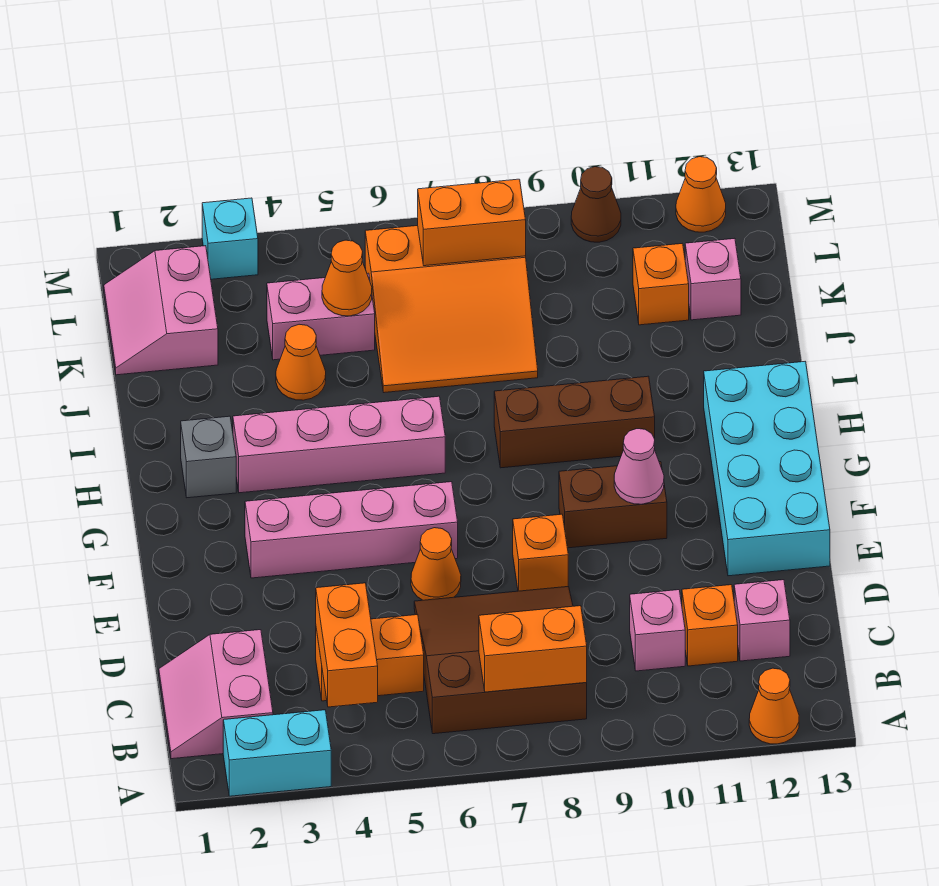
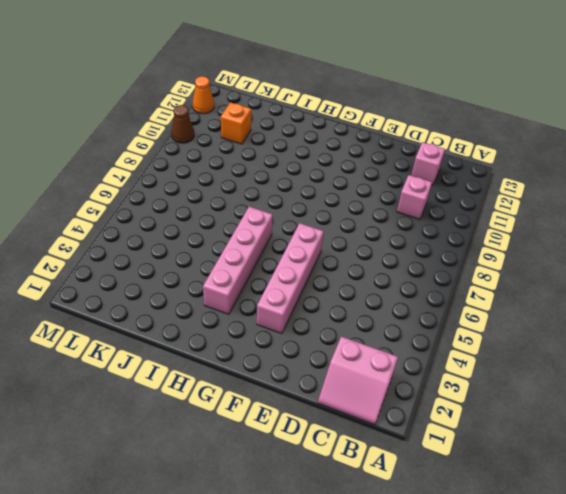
none -> cyan 1x2 brick [223,710,331,796]
none -> orange 1x1 cone [749,668,799,744]
none -> brown 3x3 slope [414,586,587,734]
none -> orange 1x2 brick [316,615,424,701]

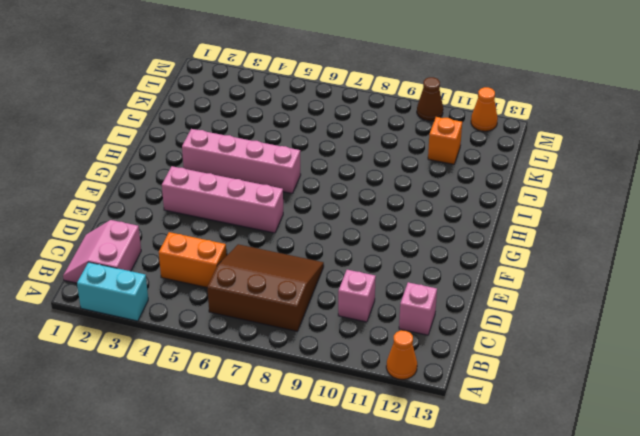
none -> orange 1x1 brick [682,585,738,666]
none -> orange 1x1 cone [411,528,461,600]
none -> orange 1x1 brick [513,514,568,591]
none -> cyan 2x4 brick [704,362,830,576]

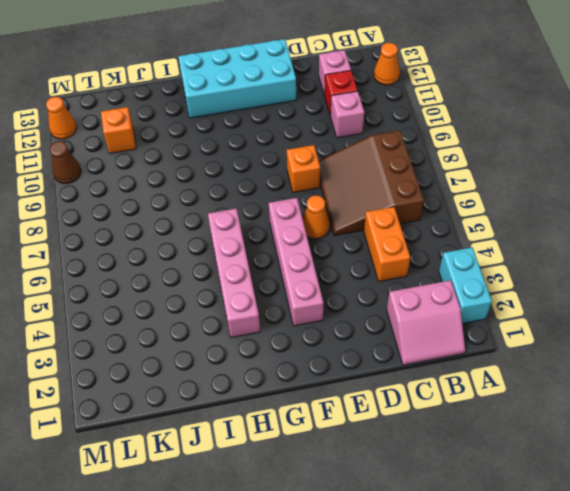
red 1x1 brick [325,70,358,116] -> orange 1x1 brick [682,585,738,666]
none -> brown 1x2 brick [559,462,667,548]
none -> grey 1x1 brick [181,416,236,498]
none -> brown 1x3 brick [494,376,655,468]
none -> orange 1x1 cone [276,324,326,400]

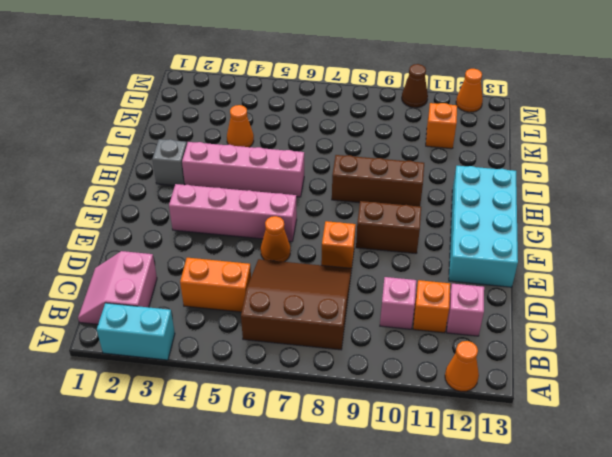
none -> orange 3x3 slope [365,226,538,393]
none -> pink 2x2 slope [104,246,218,375]
none -> pink 1x2 brick [267,273,375,360]
none -> pink 1x1 brick [685,238,741,320]

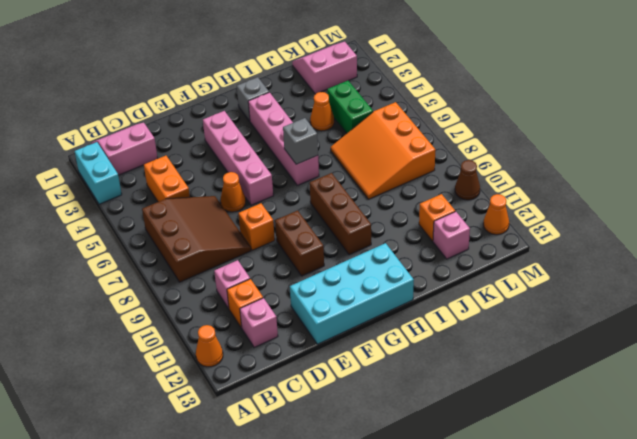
grey 1x1 brick [283,118,318,164] -> none
green 1x2 brick [327,81,373,133] -> pink 1x2 brick [267,273,375,360]
none -> cyan 1x1 brick [202,198,258,279]
none -> orange 1x2 brick [316,583,378,707]
none -> orange 1x2 brick [479,606,587,692]
none -> pink 1x1 cone [614,429,664,504]

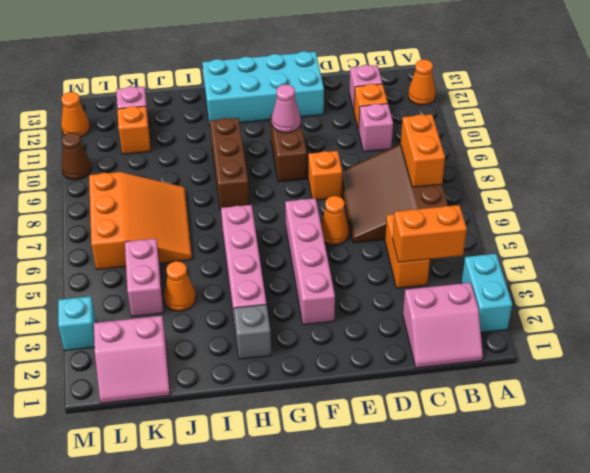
none -> orange 1x1 cone [322,240,372,316]
none -> orange 1x2 brick [418,179,526,266]

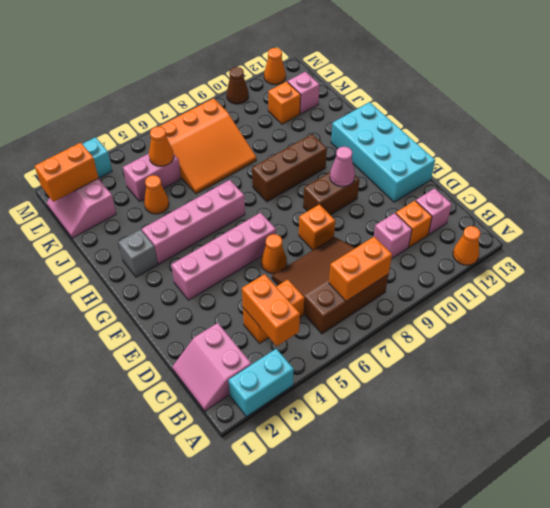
orange 1x2 brick [35,143,98,202] -> orange 1x2 brick moved to [418,179,526,266]

